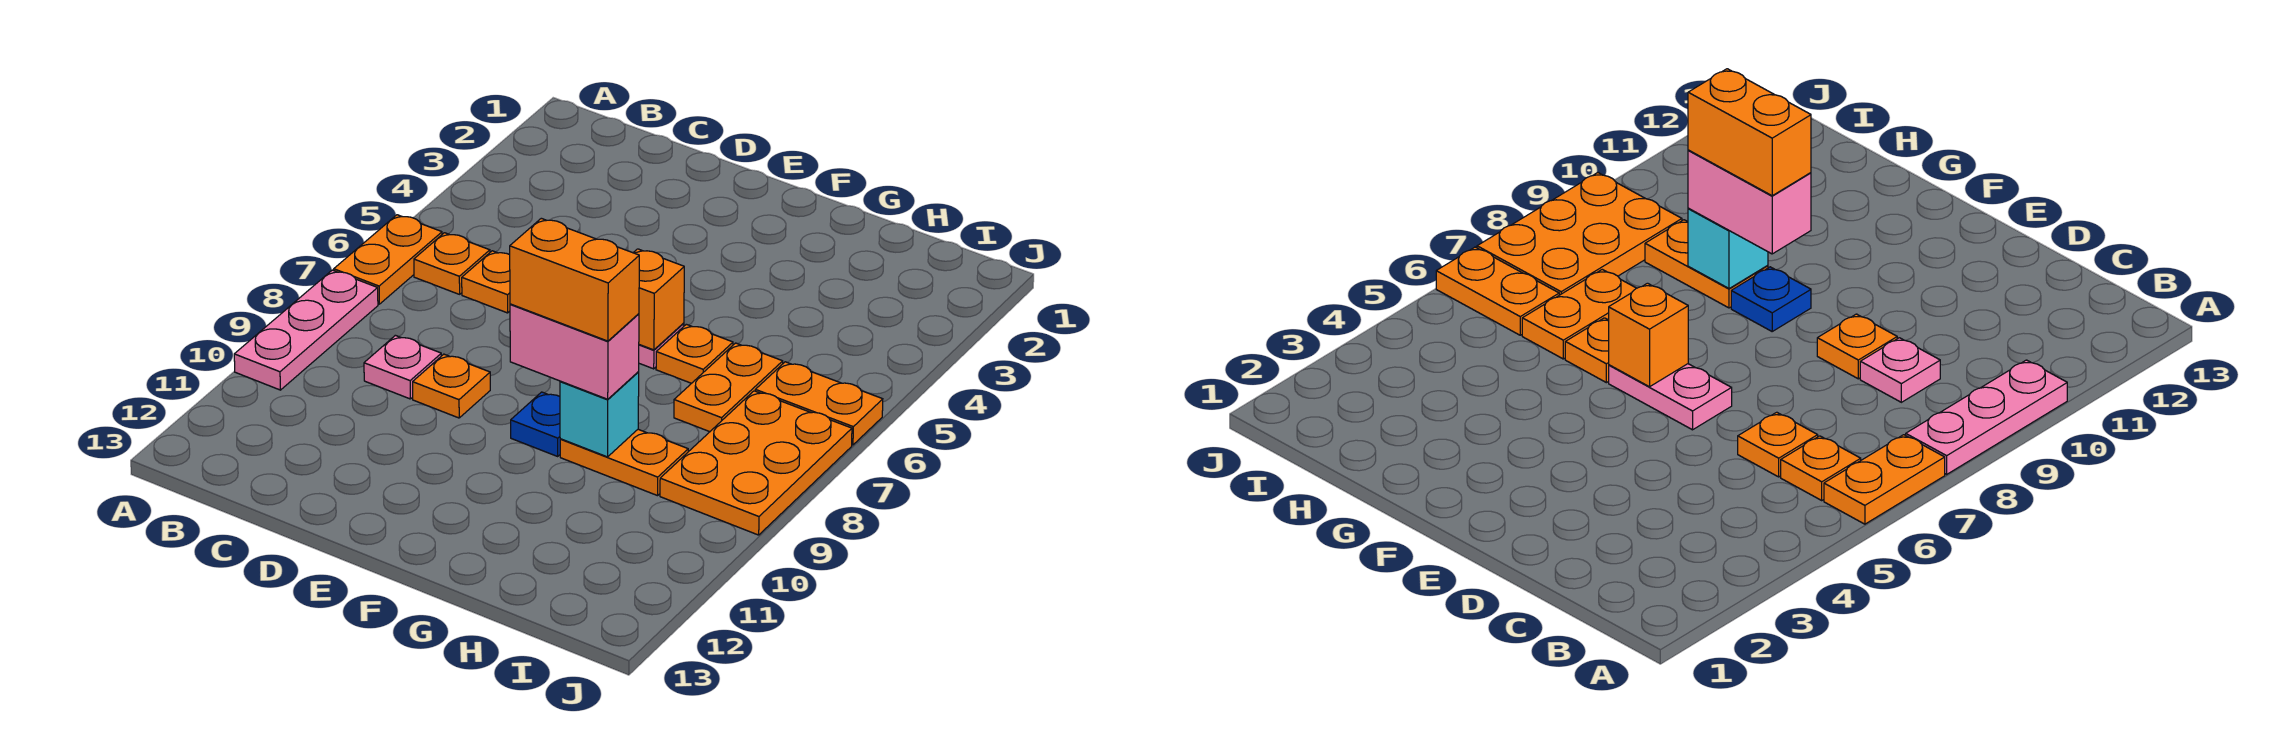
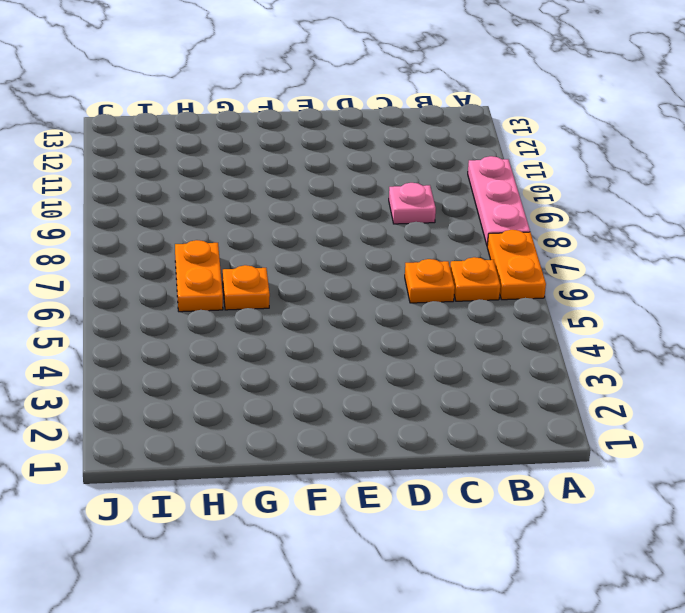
none -> orange 1x1 plate [413,354,490,418]
none -> pink 1x2 plate [1609,364,1732,430]
none -> blue 1x1 plate [511,392,560,456]

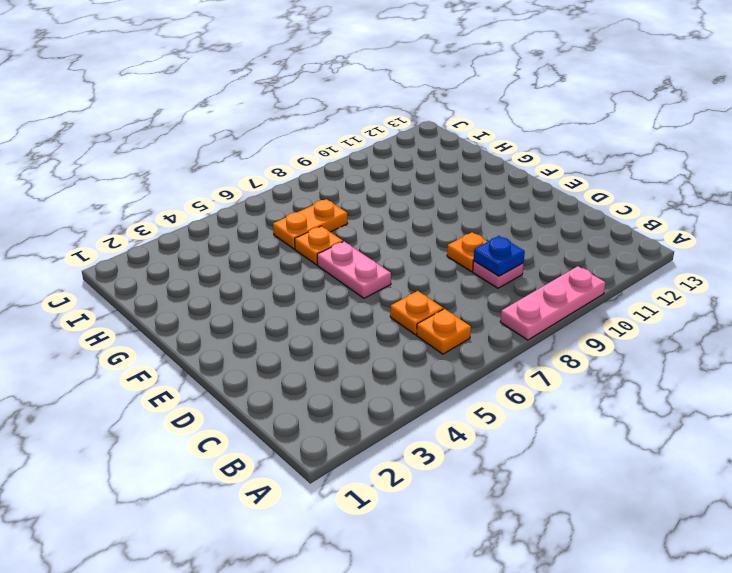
blue 1x1 plate [474,236,525,276] -> blue 1x1 plate moved to [511,392,560,456]
none -> orange 1x2 plate [334,215,442,304]
none -> orange 1x2 plate [560,429,688,496]
none -> orange 1x2 plate [755,362,883,445]

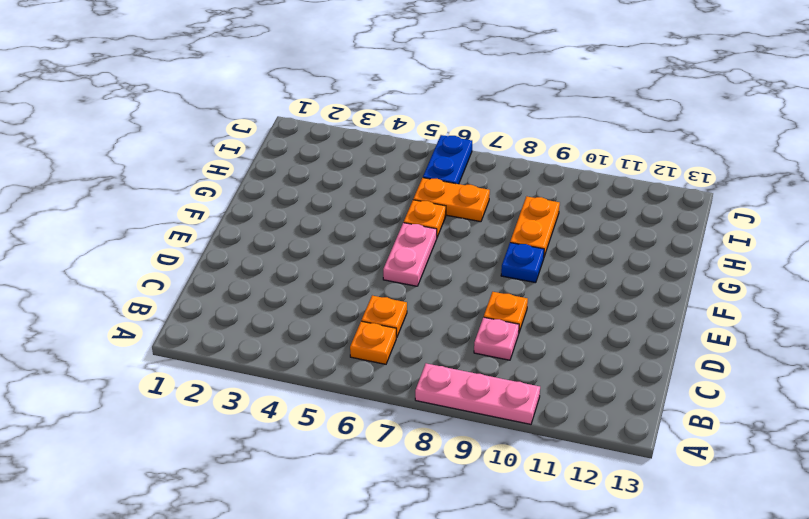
blue 1x2 plate [423,135,472,184] -> orange 1x2 plate [755,362,883,445]
none -> orange 1x2 plate [334,215,442,304]
none -> orange 2x3 plate [660,391,852,535]
none -> orange 1x1 brick [633,249,684,350]

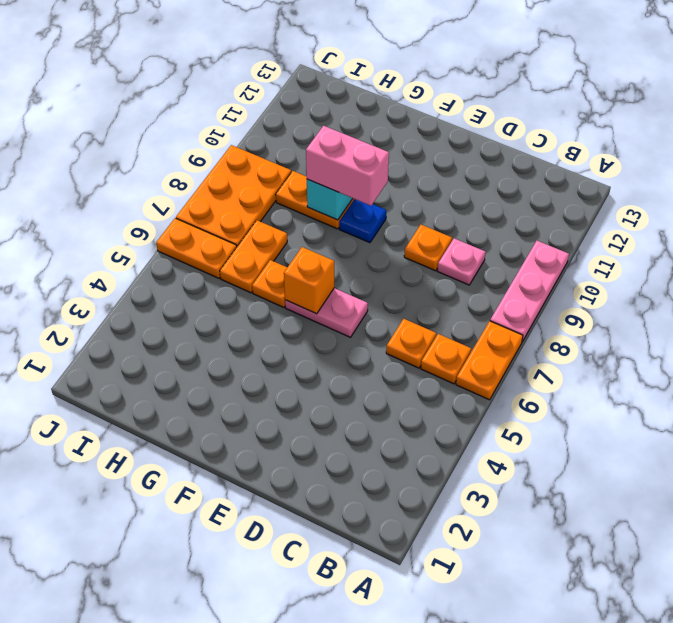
none -> orange 1x2 brick [510,218,639,341]

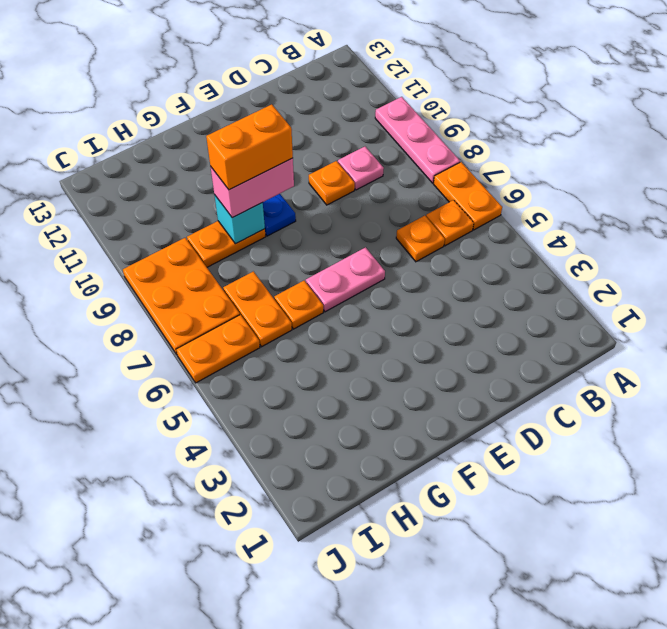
none -> orange 1x1 brick [633,249,684,350]

